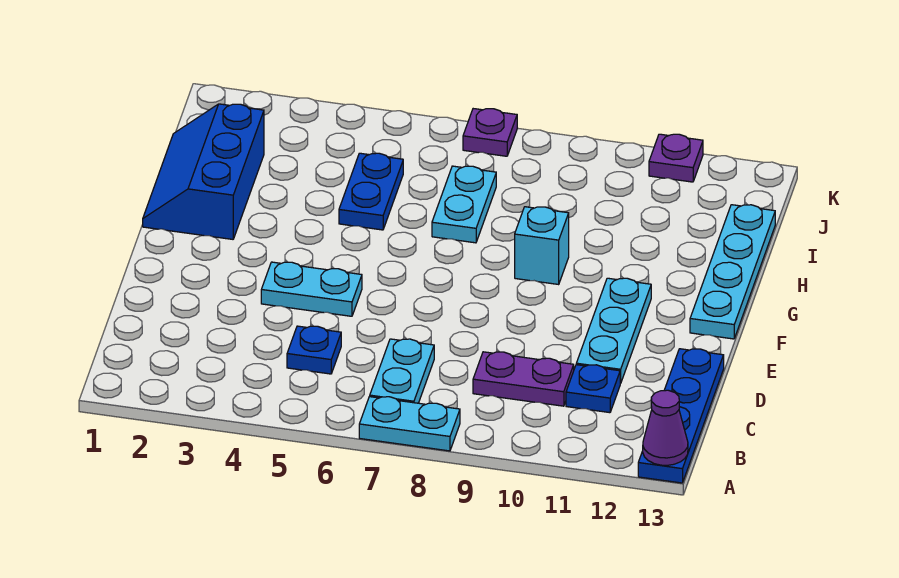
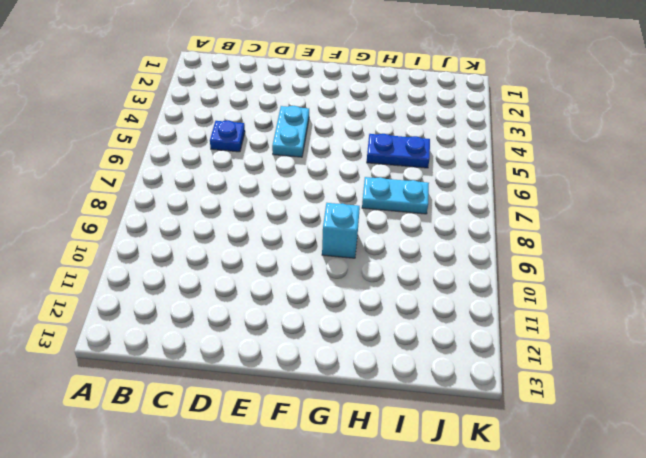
none -> cyan 1x2 plate [359,397,460,451]
none -> blue 1x4 plate [638,349,724,483]
none -> cyan 1x2 plate [370,339,434,403]

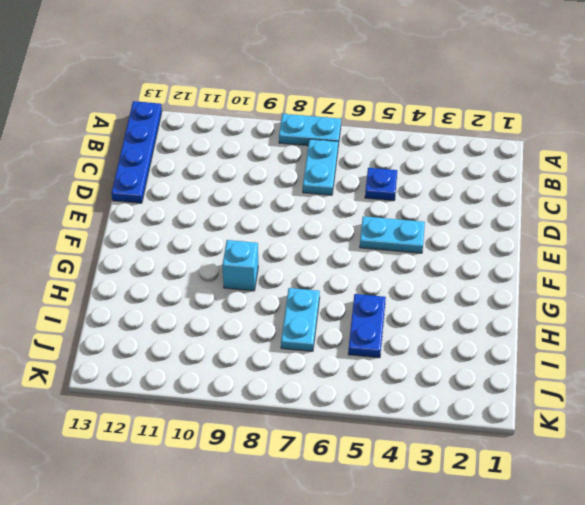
none -> purple 1x2 plate [473,352,574,406]
none -> blue 1x1 plate [566,365,620,413]
none -> cyan 1x3 plate [576,278,651,383]

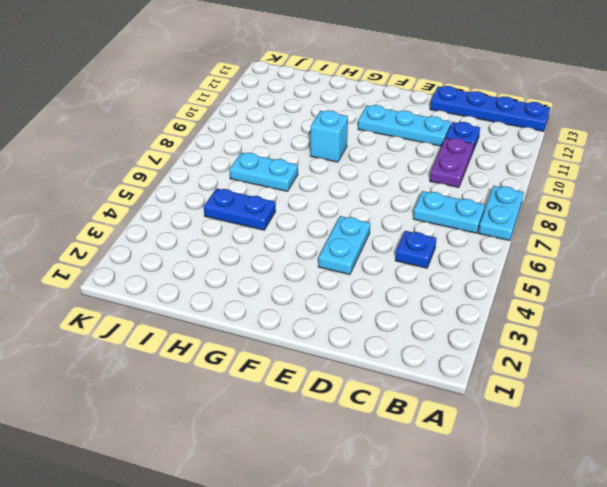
none -> cyan 1x4 plate [690,205,775,339]
none -> blue 2x3 slope [143,104,264,239]
none -> purple 1x1 plate [463,109,517,156]

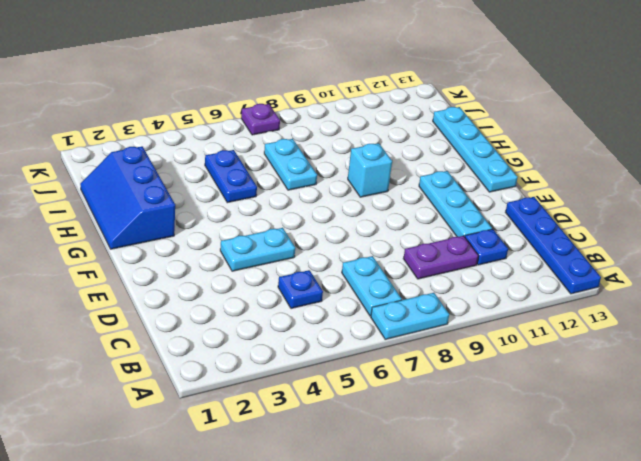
none -> purple 1x1 plate [649,134,703,182]
none -> purple 1x1 cone [643,390,688,465]

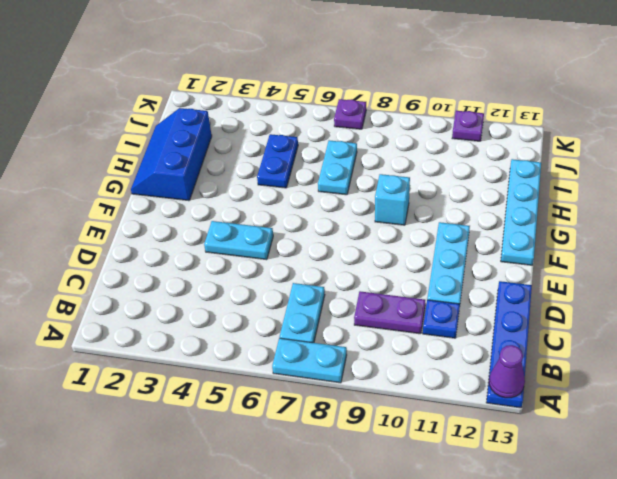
none -> blue 1x1 plate [287,326,341,374]

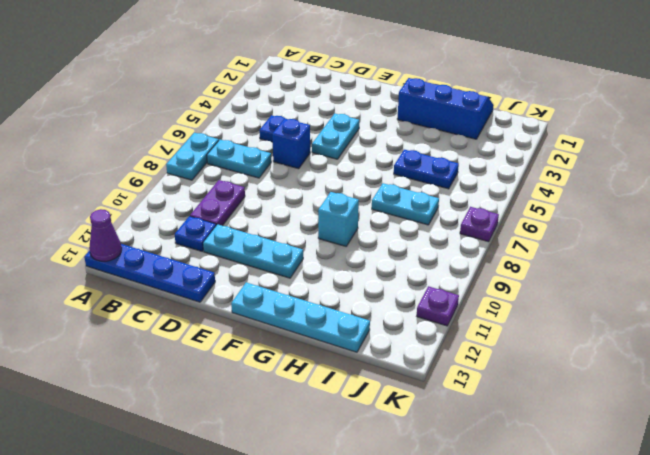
blue 1x1 brick [272,119,310,169] -> none

